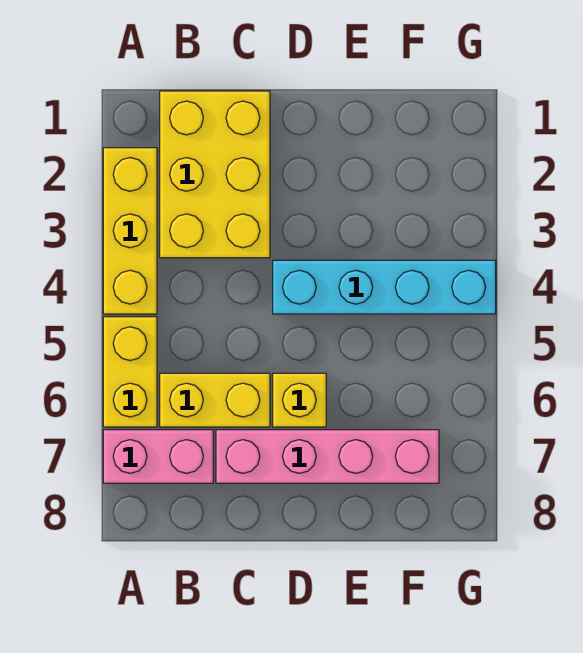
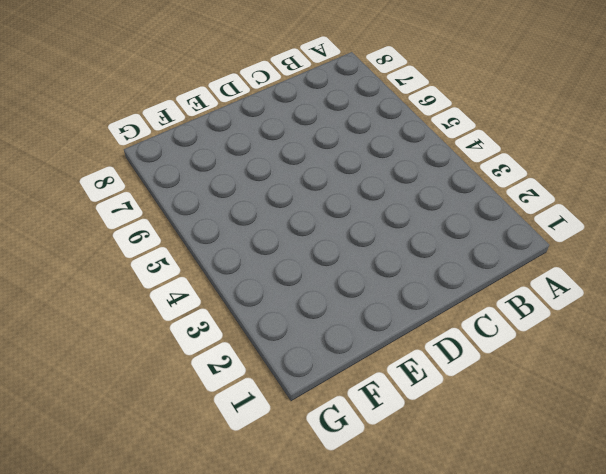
none -> yellow 1x3 brick [103,148,157,314]
none -> yellow 1x2 brick [103,317,157,427]

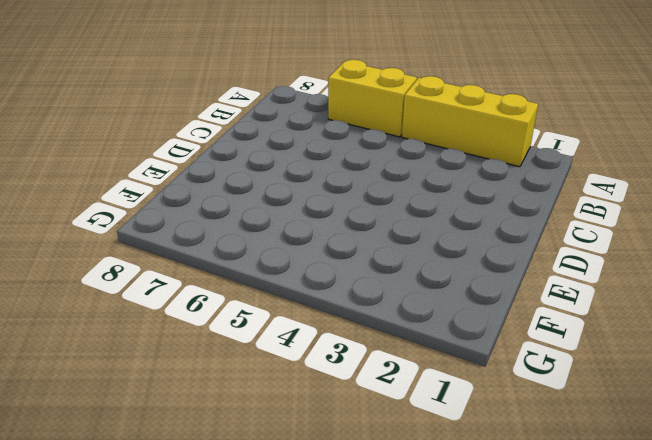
none -> pink 1x2 brick [103,430,213,483]
none -> yellow 2x3 brick [160,91,270,258]

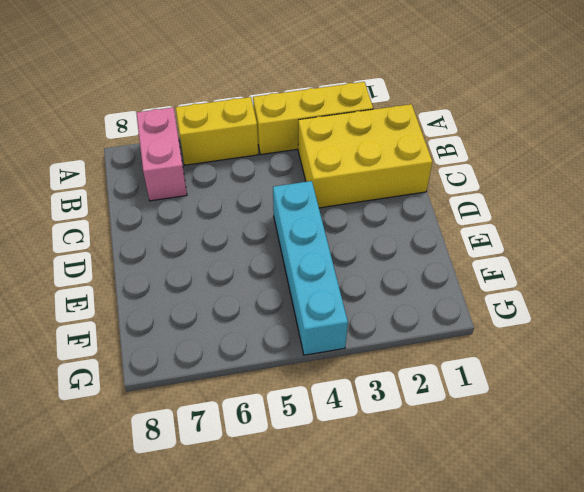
none -> yellow 1x2 brick [160,373,270,427]
none -> pink 1x4 brick [216,430,439,483]

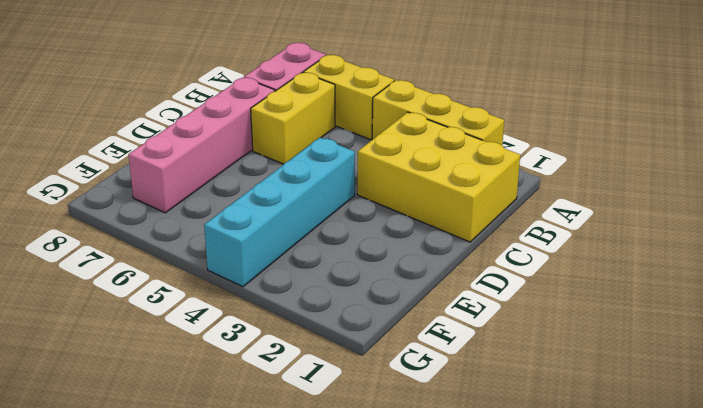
none -> yellow 1x1 brick [273,373,326,427]

